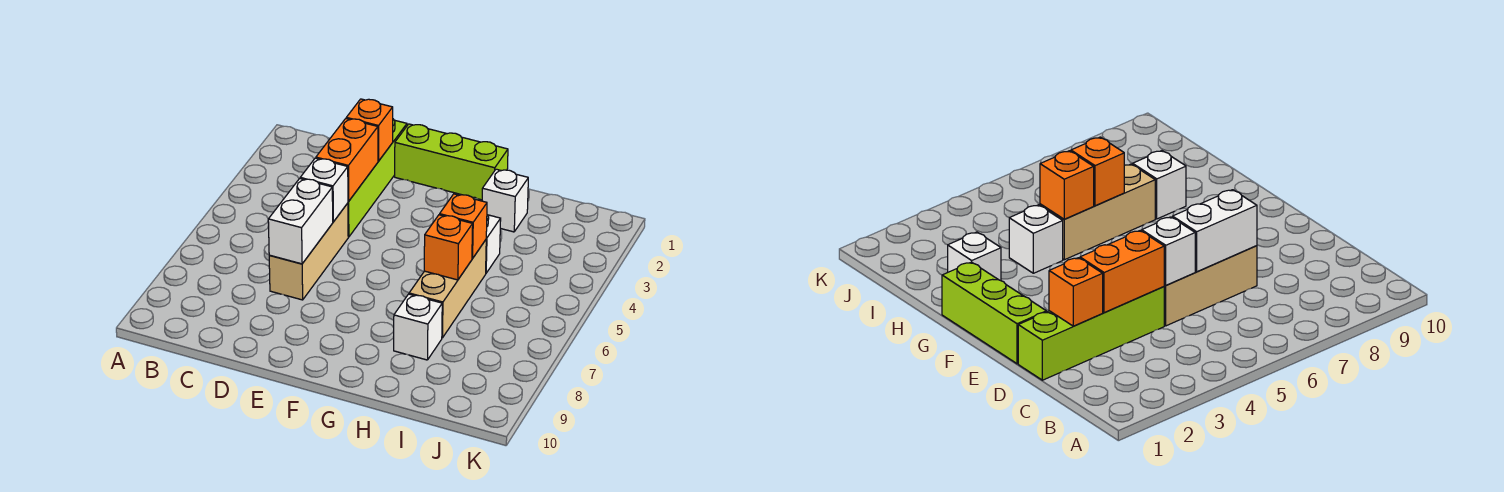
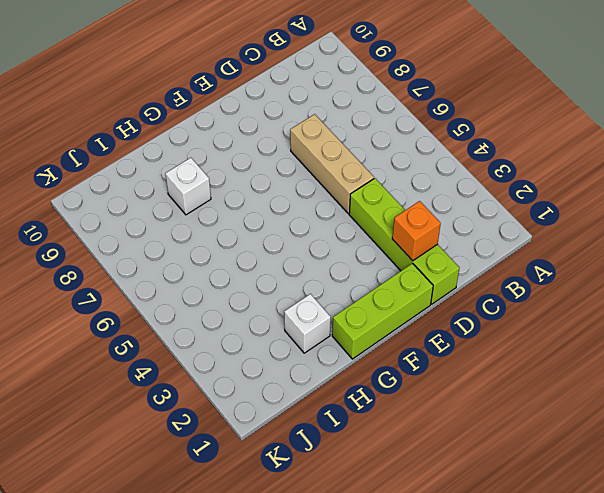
none -> white 1x1 brick [486,215,501,273]
none -> tan 1x3 brick [409,240,486,338]
none -> orange 1x2 brick [316,119,378,201]

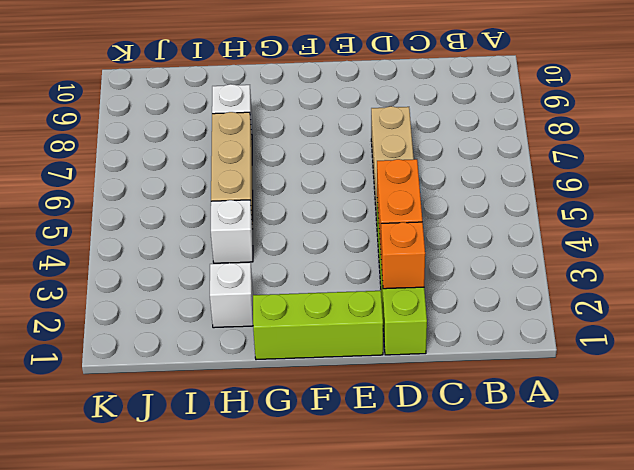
none -> white 1x1 brick [300,158,348,222]
none -> white 1x2 brick [268,179,333,264]
none -> orange 1x1 brick [440,194,487,259]

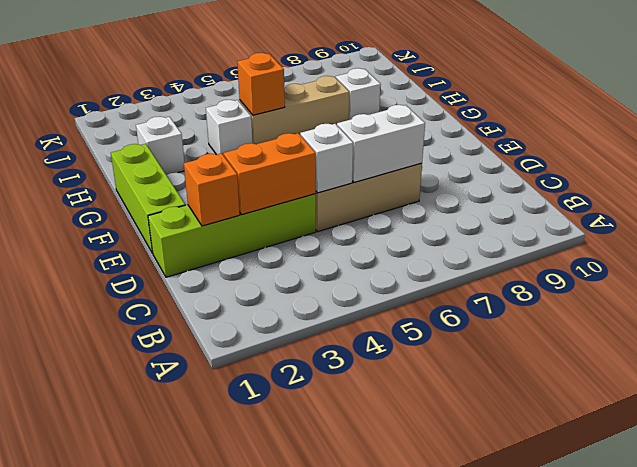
none -> orange 1x1 brick [424,215,473,280]

